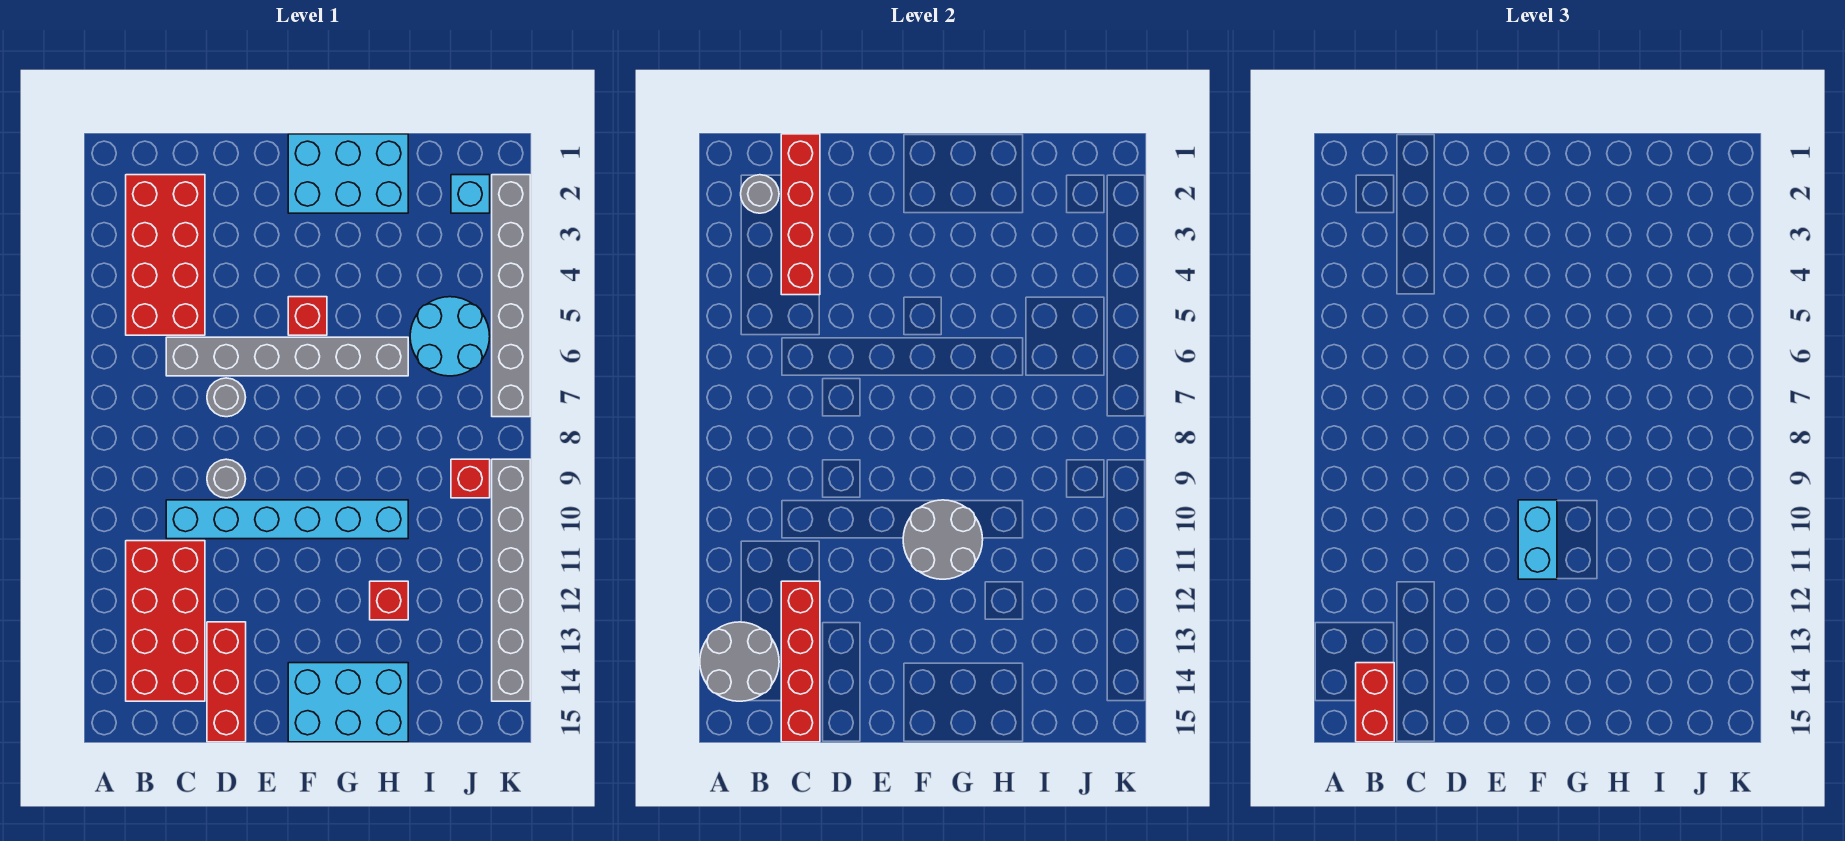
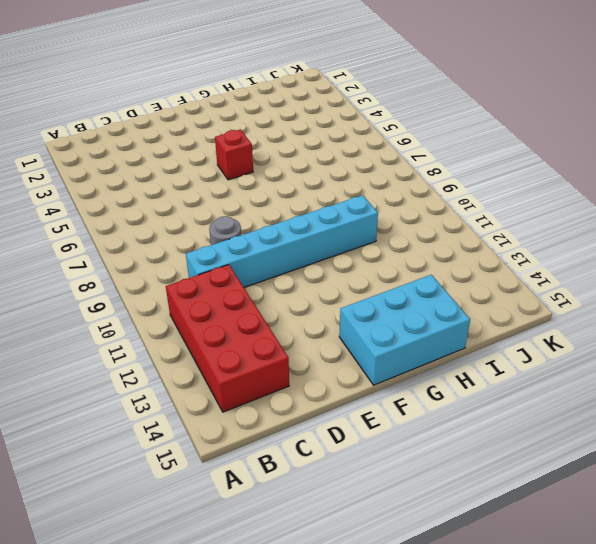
none -> red 2x4 brick [126,175,205,335]
none -> grey 1x6 brick [166,337,408,376]
none -> grey 1x1 round brick [207,378,246,417]

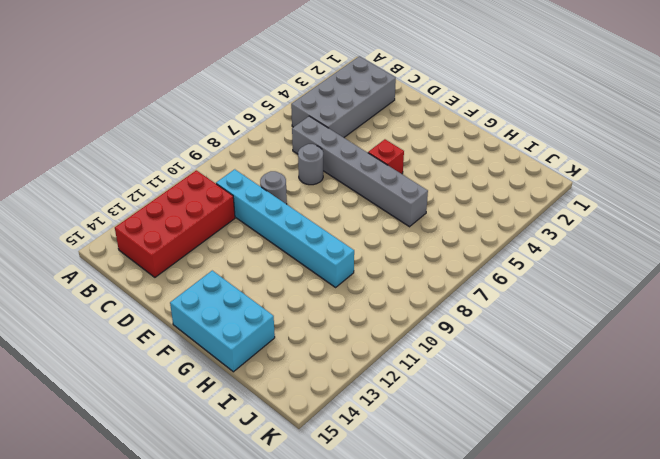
grey 2x4 brick [291,56,396,138] -> red 2x4 brick [126,175,205,335]
none -> red 1x3 brick [207,622,246,742]
none -> cyan 2x3 brick [288,134,408,213]
none -> red 1x1 brick [370,581,408,620]

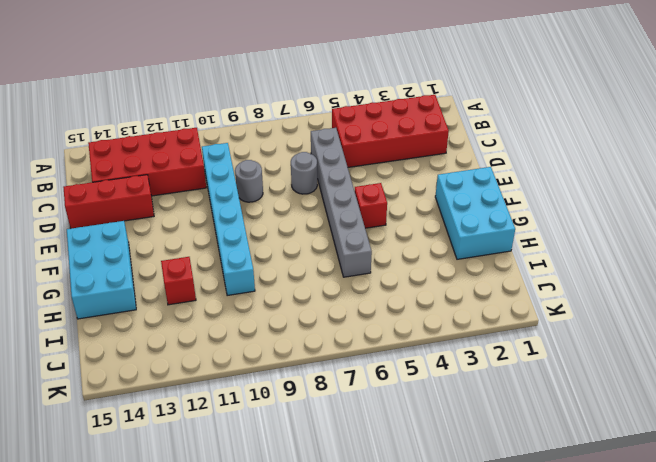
none -> cyan 2x2 round brick [410,297,490,376]
none -> cyan 1x1 brick [451,175,490,213]
none -> red 1x1 brick [451,459,490,498]

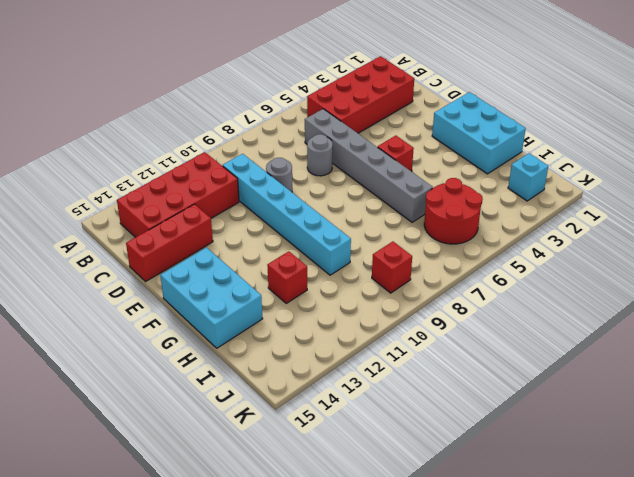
red 2x2 round brick [424,178,483,244] -> cyan 2x2 round brick [410,297,490,376]
none -> grey 1x6 brick [492,175,530,417]
none -> grey 1x6 brick [492,459,530,701]
none -> grey 2x2 round brick [700,622,779,701]

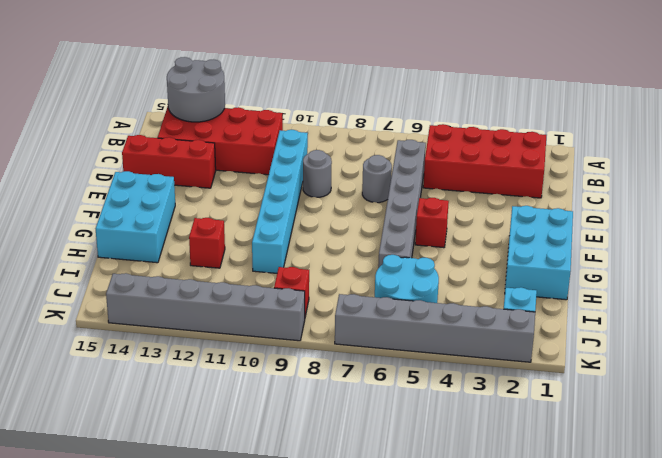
none -> grey 1x1 round brick [741,175,779,213]
none -> red 1x4 brick [781,134,820,295]
none -> red 1x4 brick [781,581,820,742]

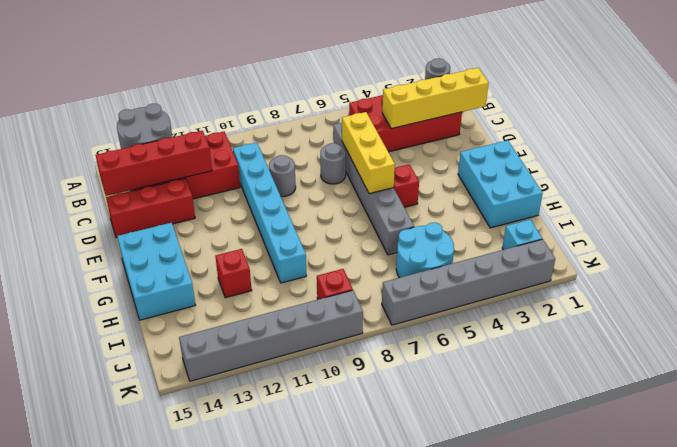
yellow 1x4 brick [382,68,489,129] -> red 1x4 brick [781,134,820,295]
yellow 1x3 brick [342,112,395,194] -> none
none -> grey 2x2 round brick [903,500,983,579]
none -> red 1x2 brick [1356,663,1394,742]
none -> cyan 1x2 brick [1518,500,1557,579]

